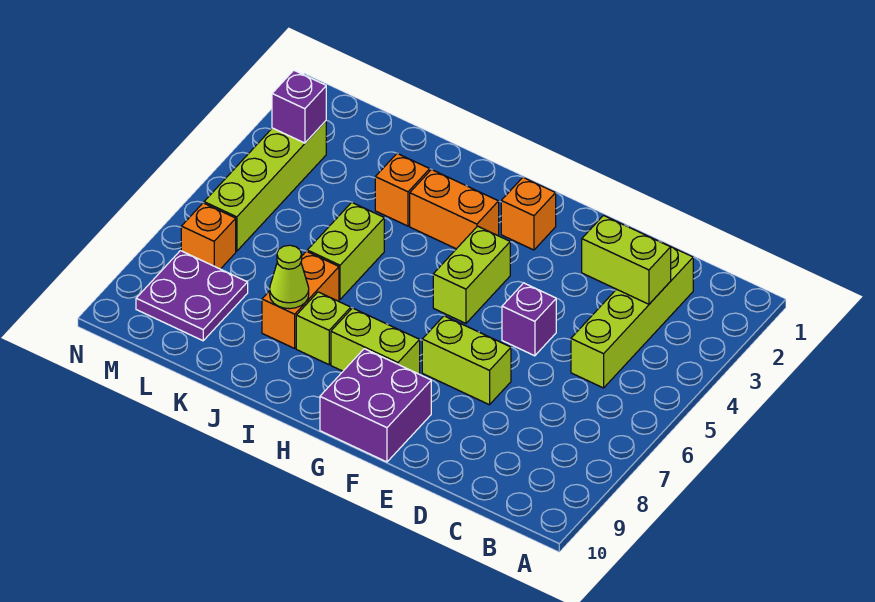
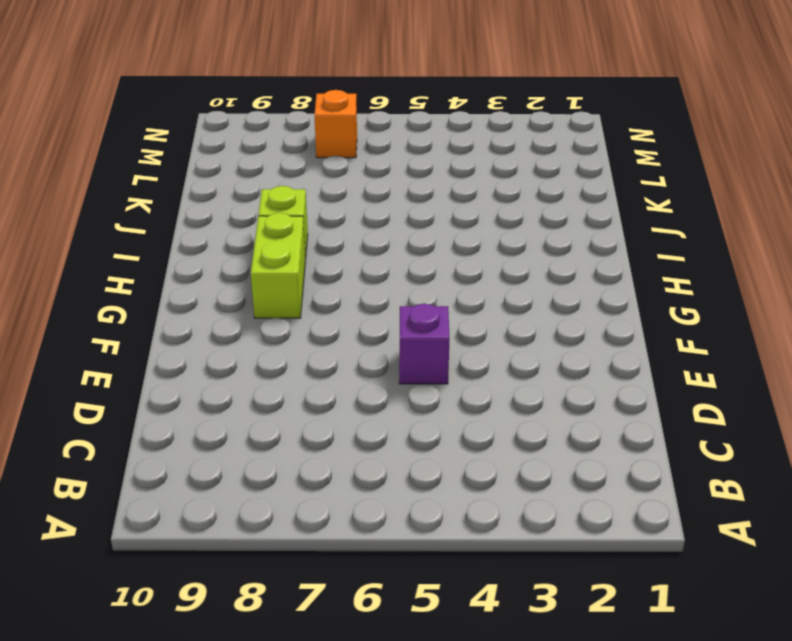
none -> lime 1x4 brick [571,247,693,388]
none -> lime 1x2 brick [422,316,511,405]
none -> purple 2x2 brick [320,349,431,462]

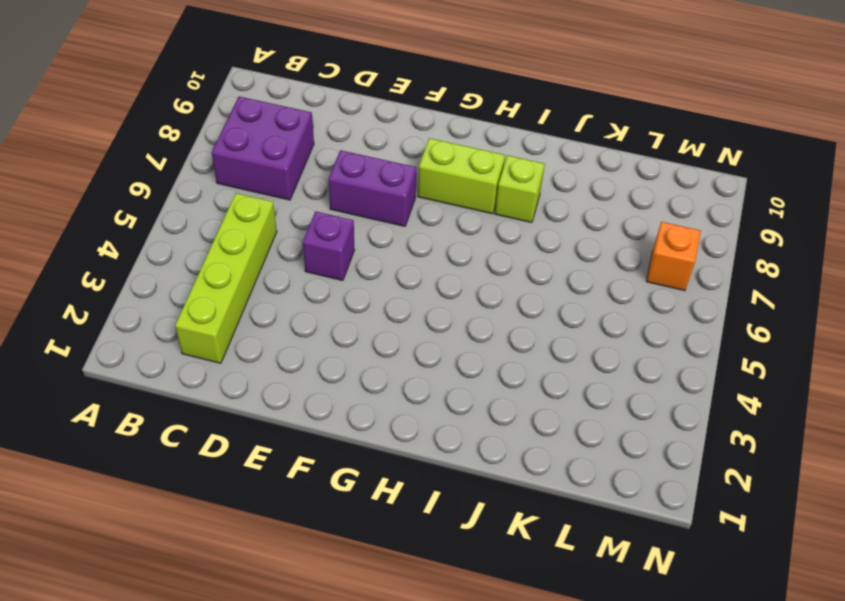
purple 2x2 brick [212,97,314,200] -> purple 2x2 brick moved to [320,349,431,462]
purple 1x2 brick [328,150,416,226] -> lime 1x2 brick [422,316,511,405]
none -> orange 1x1 brick [501,177,556,250]
none -> lime 1x2 brick [433,226,510,323]
none -> orange 1x2 brick [410,169,499,249]

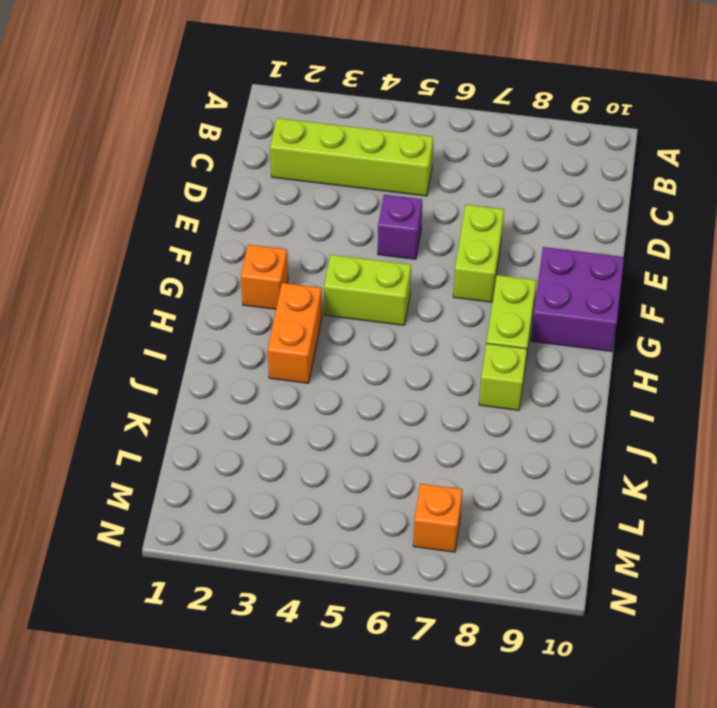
none -> orange 1x1 brick [375,153,430,226]
none -> lime 1x2 brick [307,202,384,299]
none -> orange 1x2 brick [262,251,339,348]

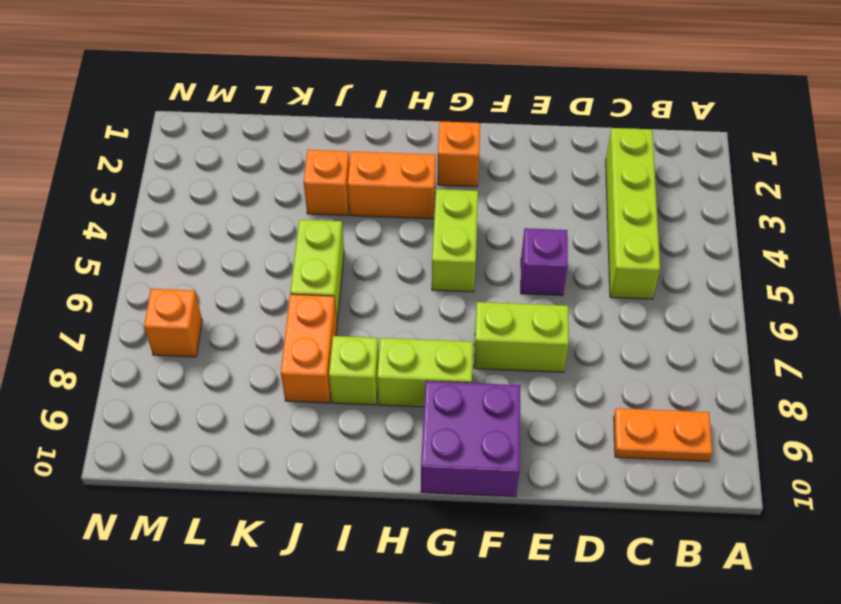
orange 1x2 plate [614,408,712,461] -> none
none -> purple 2x2 plate [136,251,248,341]
none -> lime 1x4 brick [204,121,326,251]
none -> lime 1x2 brick [582,215,671,304]

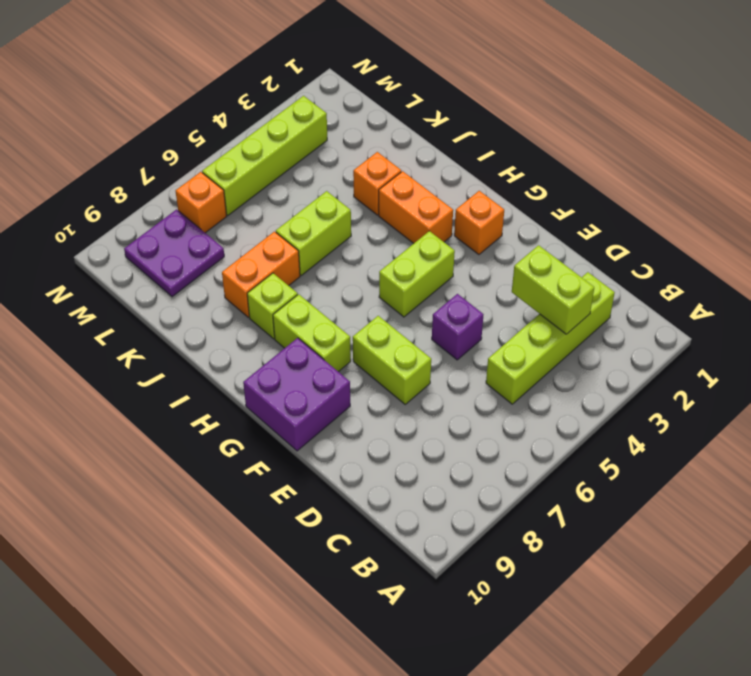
none -> lime 1x1 cone [270,245,309,309]
none -> purple 1x1 brick [272,70,326,143]

